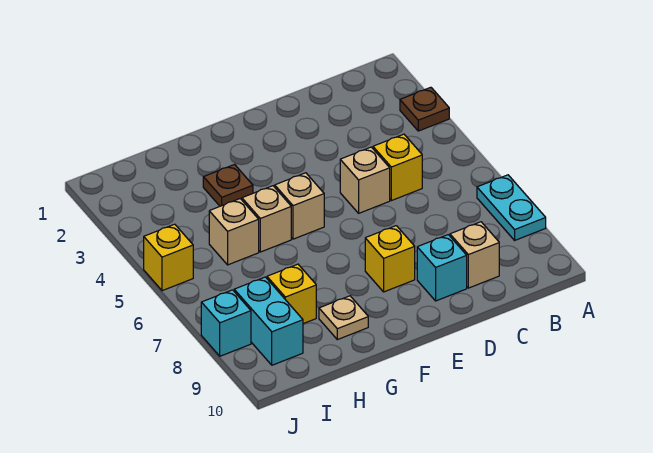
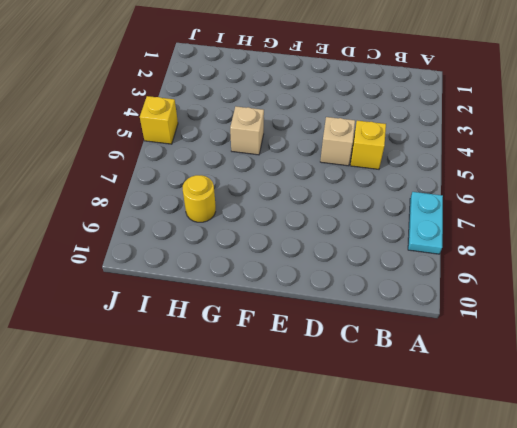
yellow 1x1 round brick [183,175,216,222] -> yellow 1x1 brick [267,264,316,324]
none -> brown 1x1 plate [400,87,449,131]
none -> tan 1x1 brick [450,222,499,288]
none -> cyan 1x1 brick [417,235,467,301]

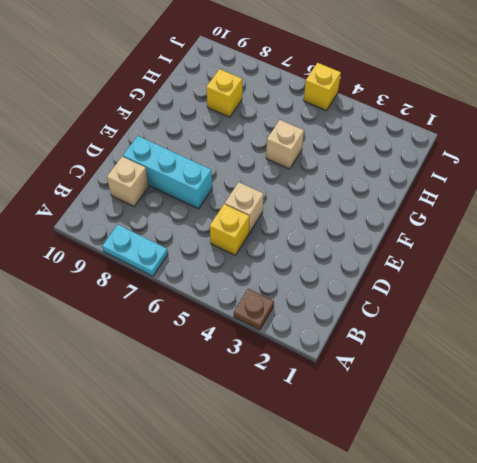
cyan 1x3 brick [123,136,212,209] -> cyan 1x1 brick [417,235,467,301]
none -> yellow 1x1 brick [365,226,415,292]
none -> tan 1x1 brick [275,173,324,239]
none -> brown 1x1 plate [203,165,253,206]

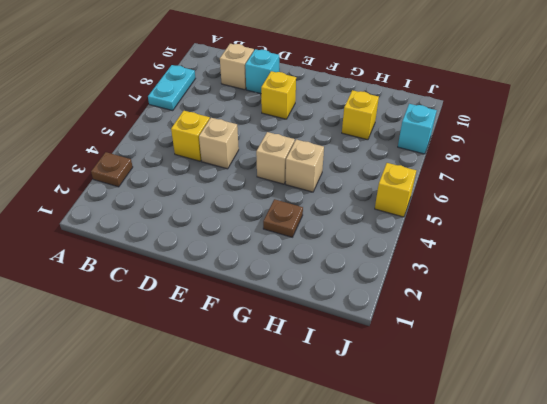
none -> tan 1x1 plate [319,296,368,340]
none -> tan 1x1 brick [209,199,259,265]
none -> cyan 1x2 brick [234,277,303,365]

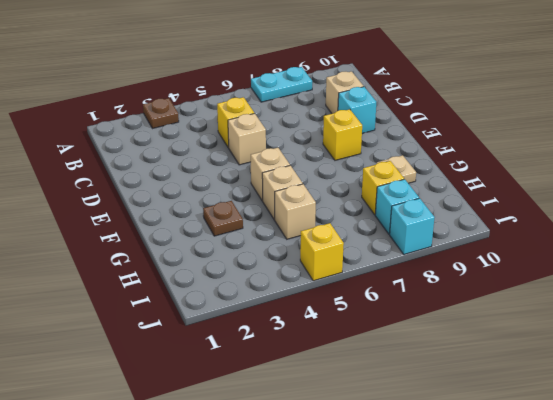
cyan 1x1 brick [375,179,419,234] -> cyan 1x2 brick [234,277,303,365]

